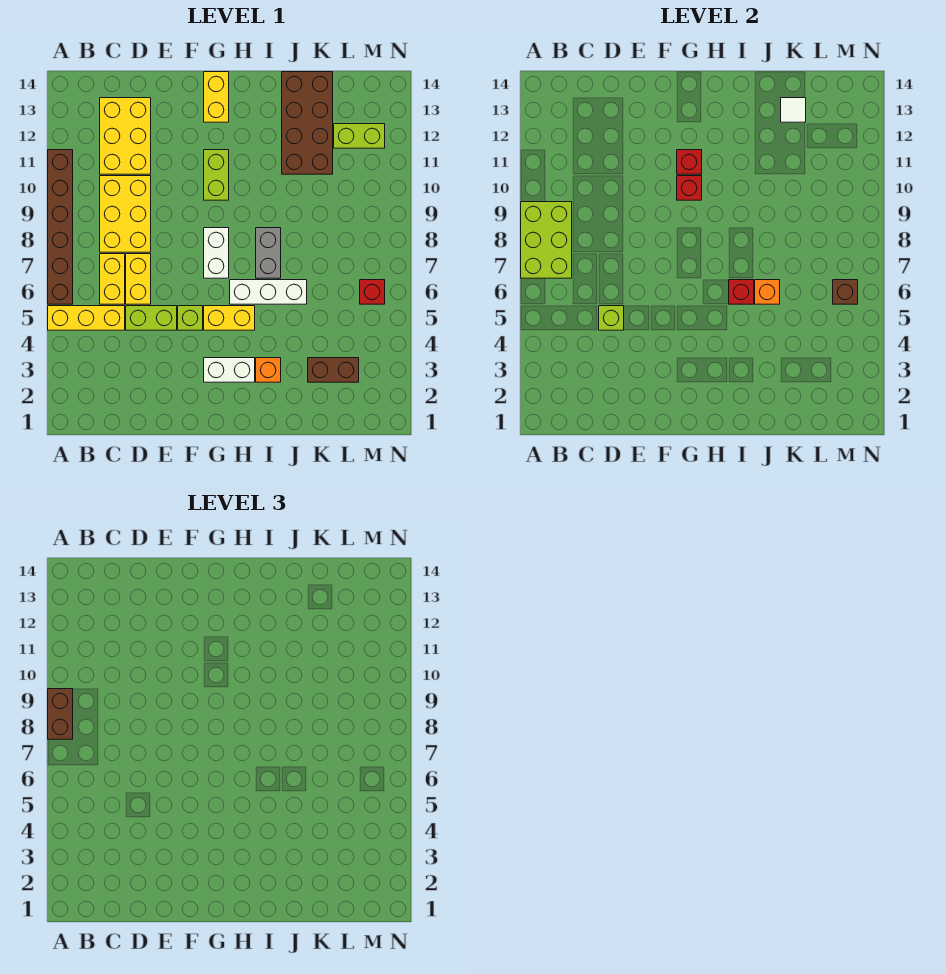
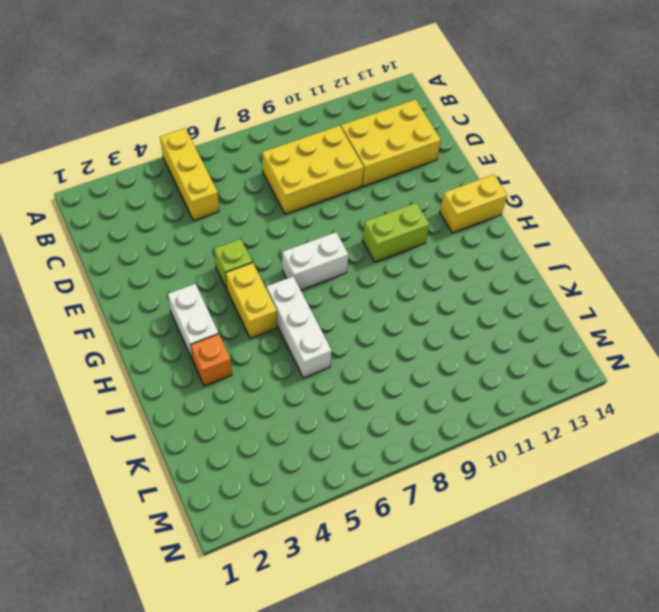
none -> brown 1x6 brick [48,150,73,304]
none -> yellow 1x2 brick [100,254,125,304]
none -> lime 1x2 brick [126,306,177,330]

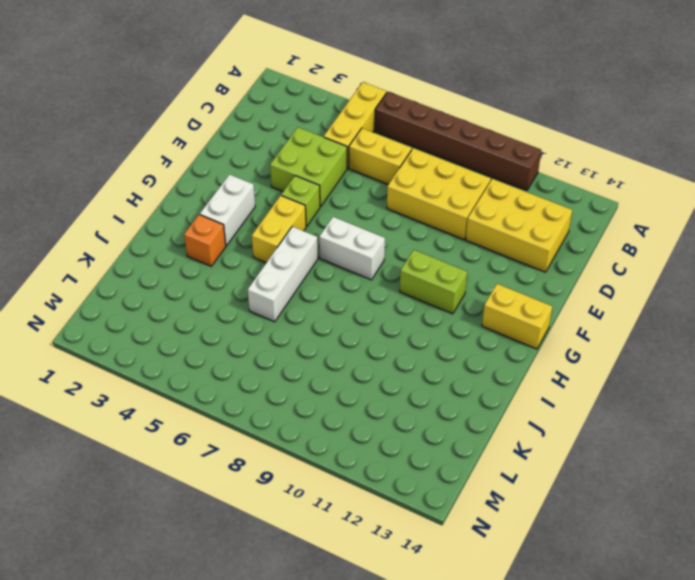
lime 2x2 brick [270,127,347,207] -> lime 1x2 brick [126,306,177,330]
none -> yellow 1x2 brick [126,254,151,304]
none -> grey 1x2 brick [256,228,281,278]
none -> brown 2x4 brick [282,72,333,174]

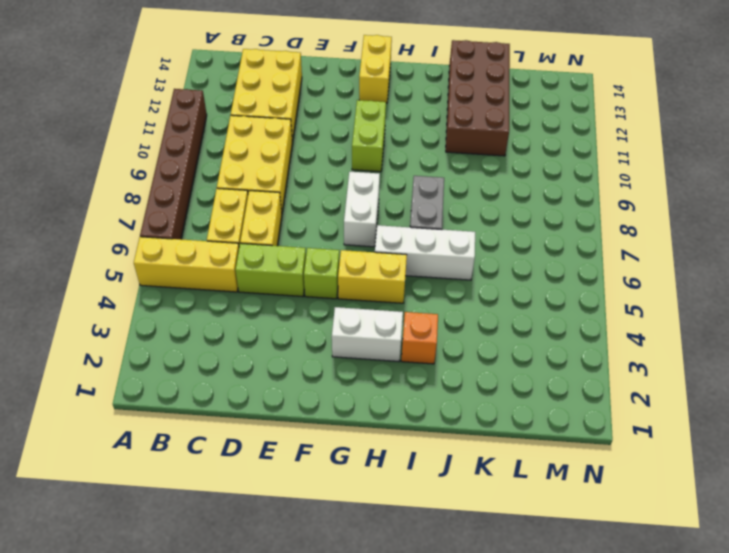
none -> brown 1x2 brick [308,358,359,382]
none -> lime 1x2 brick [334,124,385,148]
none -> red 1x1 brick [360,280,385,304]

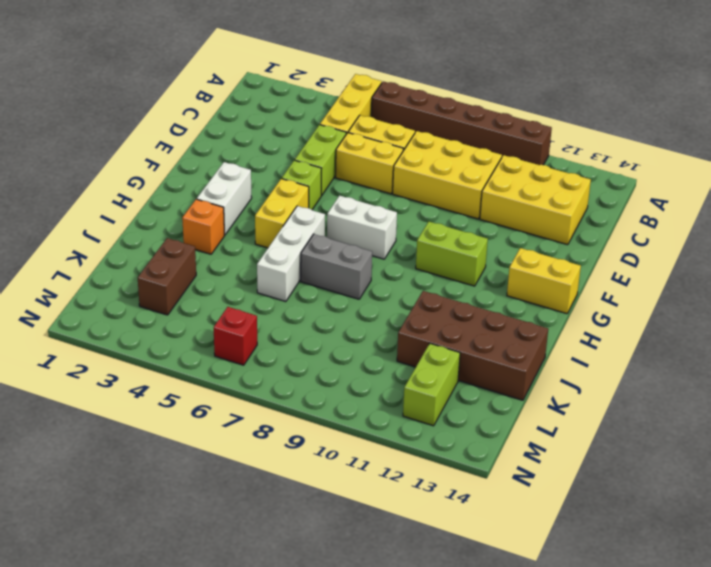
none -> lime 2x3 brick [521,202,572,278]
none -> lime 1x1 brick [599,306,624,330]
none -> red 1x1 brick [677,176,702,200]

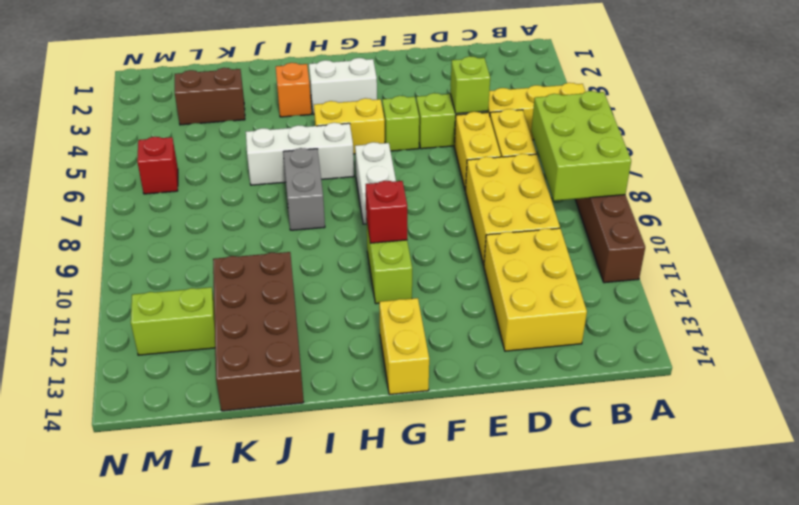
none -> red 1x1 brick [677,150,702,174]
none -> red 1x1 brick [729,280,754,304]
none -> orange 1x1 brick [755,280,780,304]

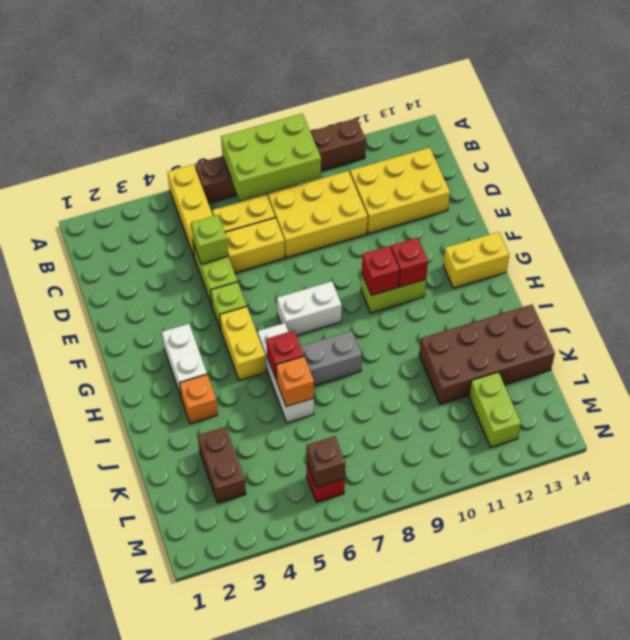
none -> white 1x1 tile [781,98,806,122]
none -> brown 1x2 brick [48,689,73,739]

